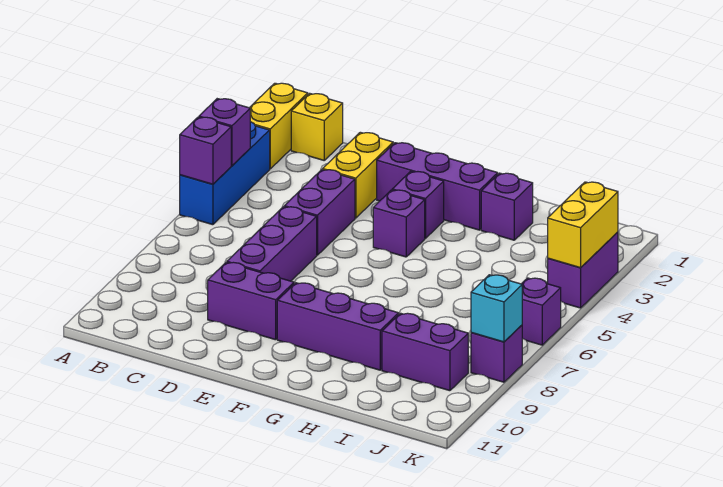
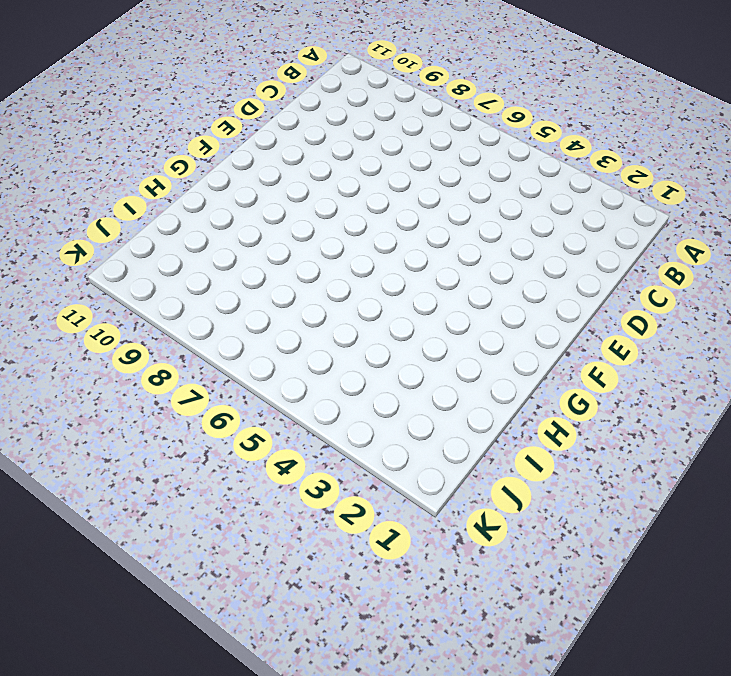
none -> yellow 1x2 brick [249,83,308,169]
none -> blue 1x3 brick [180,122,270,225]
none -> yellow 1x1 brick [291,93,343,160]

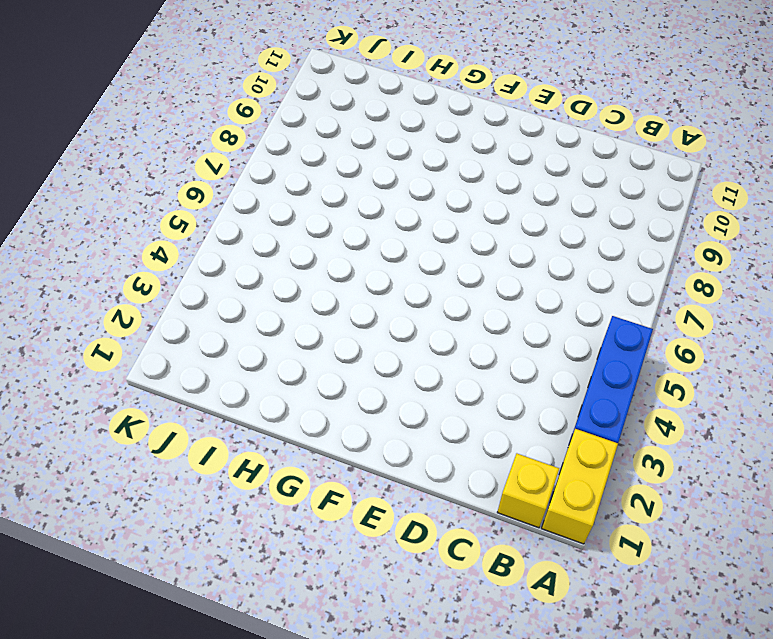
none -> yellow 1x2 brick [323,132,393,218]
none -> purple 1x2 brick [284,170,355,255]
none -> purple 1x3 brick [227,207,317,281]

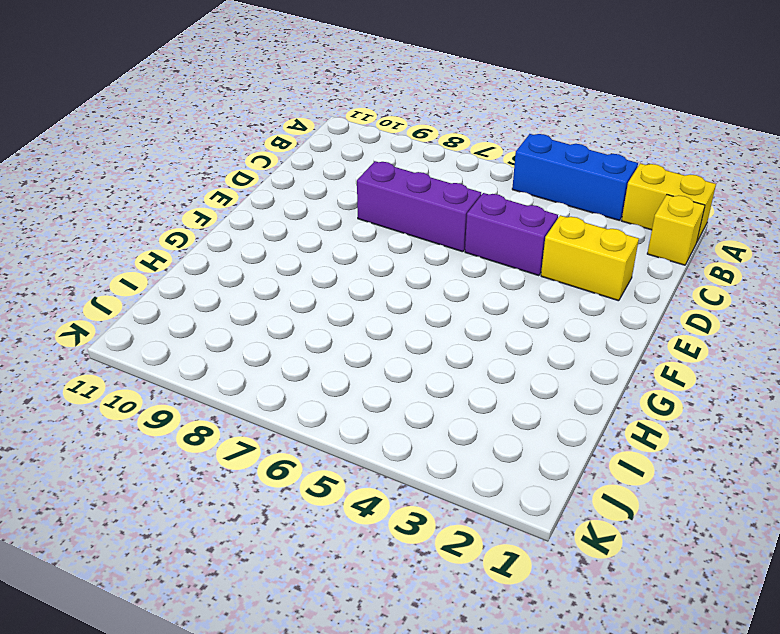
none -> purple 1x2 brick [208,262,294,340]
none -> purple 1x3 brick [377,143,498,230]
none -> purple 1x1 brick [392,171,444,239]

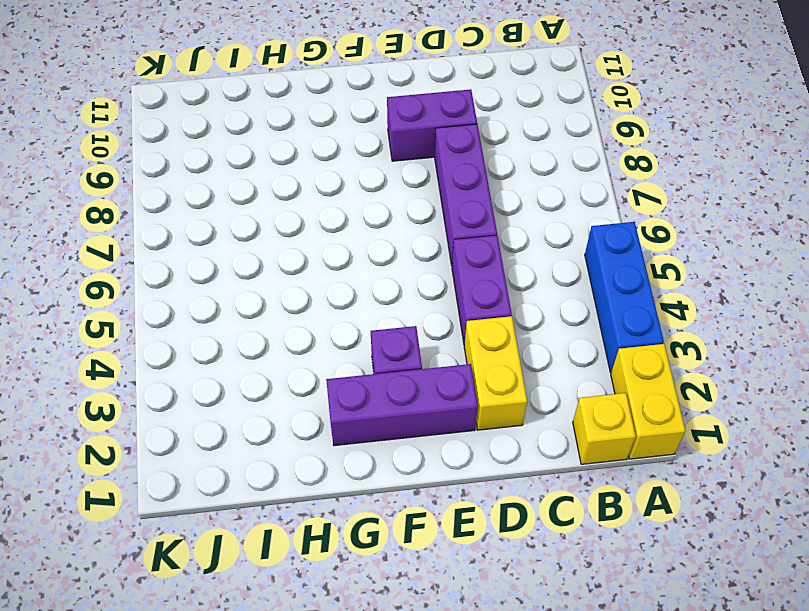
none -> purple 1x1 brick [373,190,425,257]
none -> purple 1x3 brick [277,283,399,370]
none -> purple 1x1 brick [481,173,533,240]

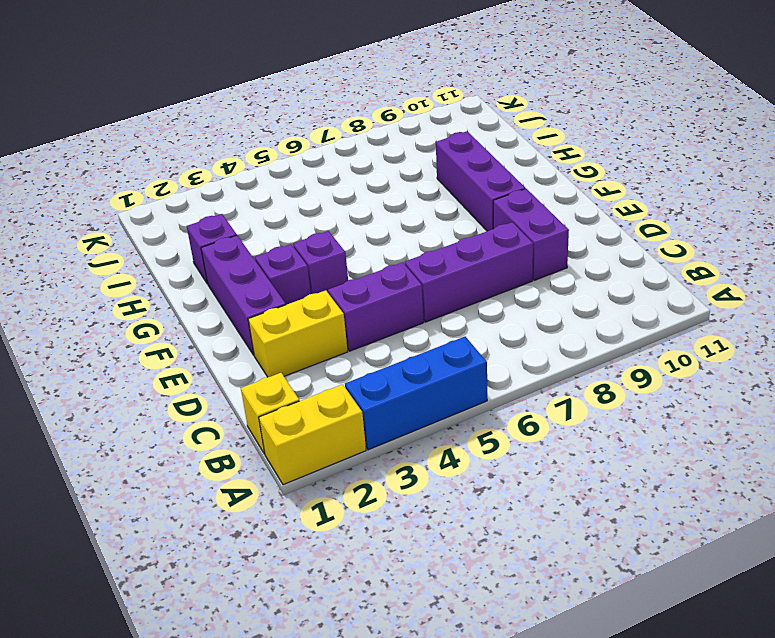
none -> purple 1x2 brick [382,313,468,391]
none -> purple 1x2 brick [548,232,618,308]
none -> purple 1x1 brick [522,278,561,345]

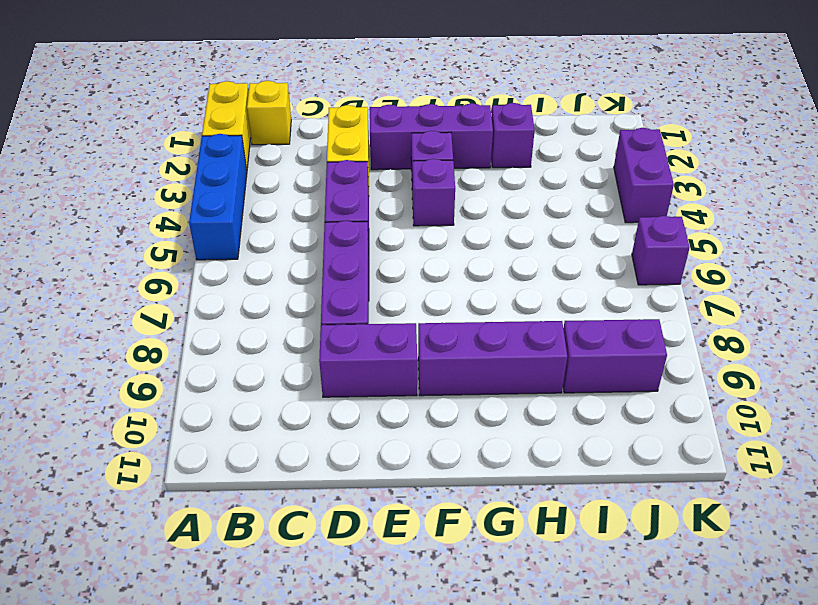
none -> purple 1x1 brick [471,325,522,382]
none -> purple 1x1 brick [199,99,250,166]
none -> purple 1x1 brick [180,117,231,184]

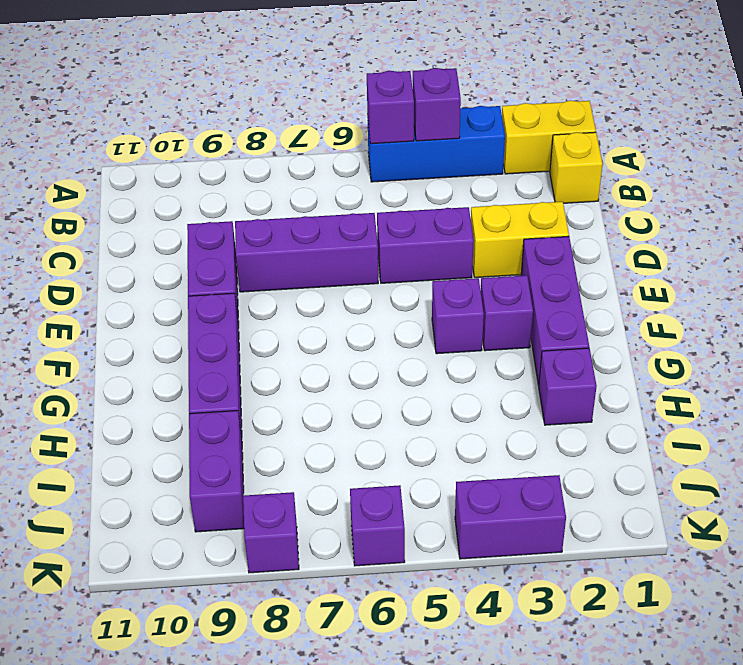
none -> yellow 1x2 brick [548,182,618,268]
none -> cyan 1x1 brick [471,275,522,342]

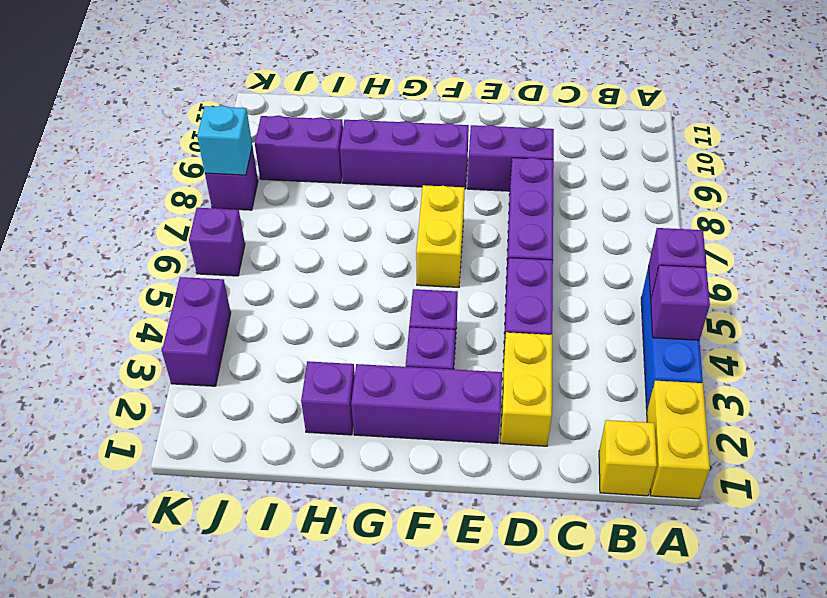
yellow 1x2 brick [416,185,465,287] -> yellow 1x2 brick moved to [548,182,618,268]

